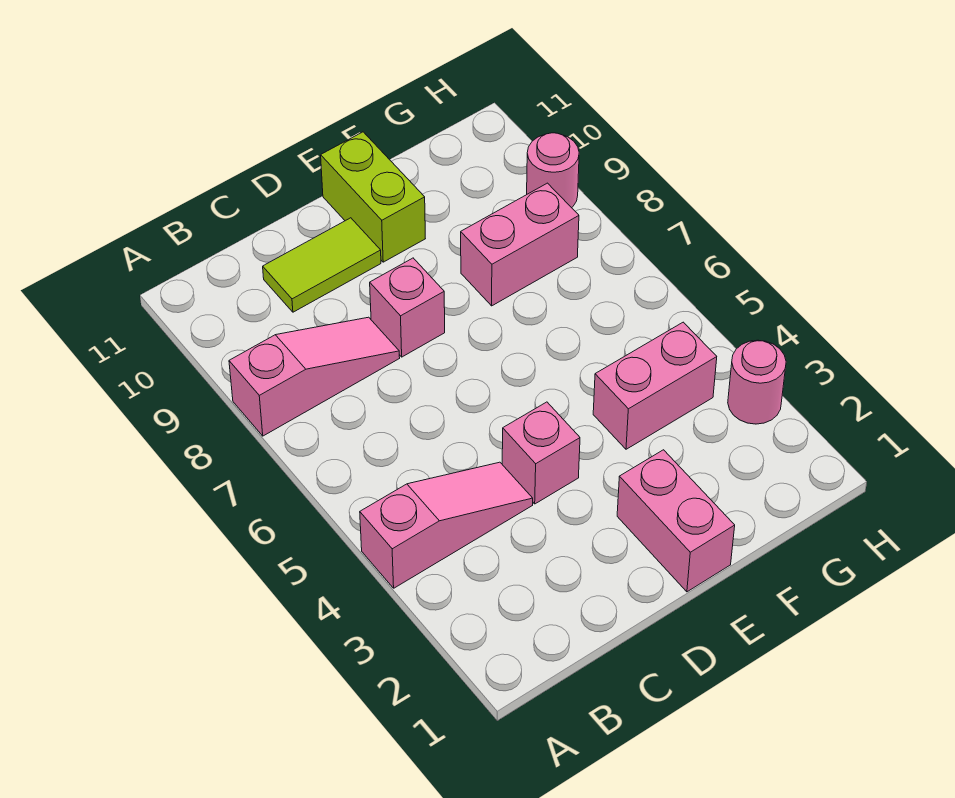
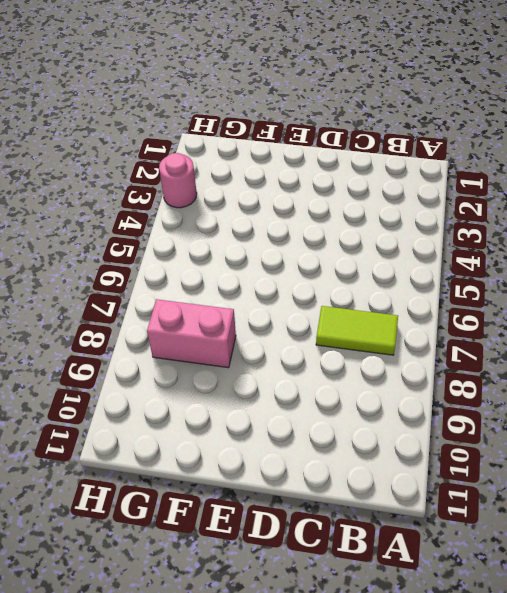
lime 1x2 tile [316,306,398,355] -> lime 1x2 tile moved to [263,218,381,312]
none -> pink 1x3 slope [360,462,533,588]
none -> pink 1x3 slope [229,317,400,436]

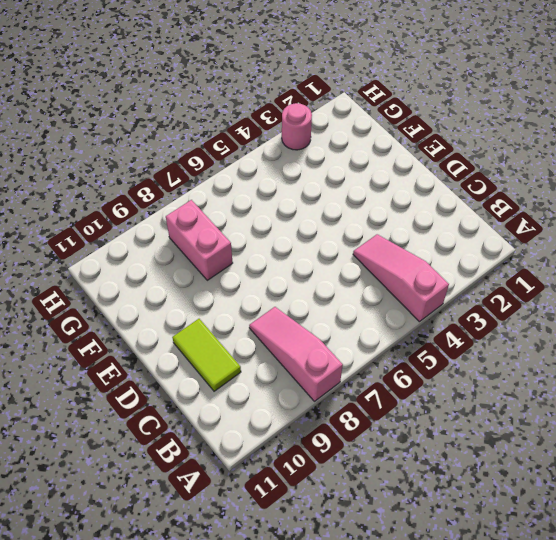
none -> pink 1x1 brick [502,402,580,504]
none -> pink 1x1 brick [370,258,445,357]

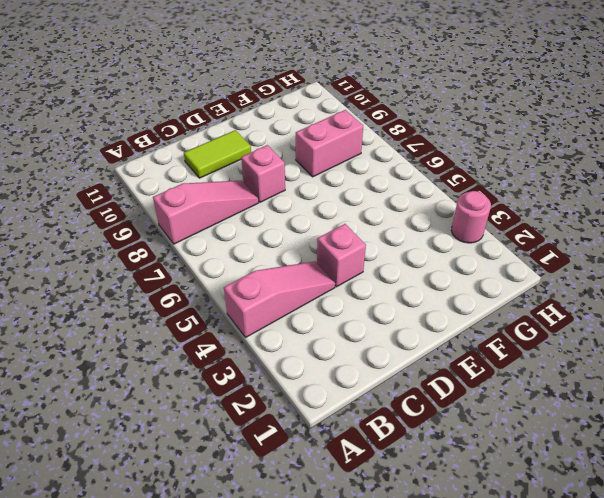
none -> pink 1x2 brick [617,450,735,592]
none -> lime 1x2 brick [321,132,425,262]

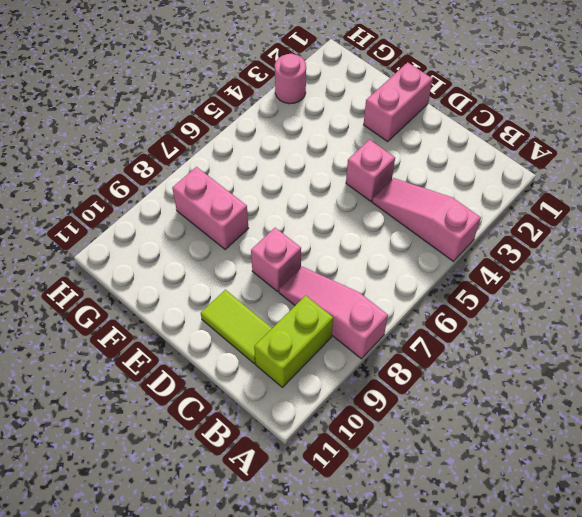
lime 1x2 brick [254,295,333,387] -> lime 1x2 brick moved to [321,132,425,262]
none -> pink 1x2 brick [593,322,717,449]
none -> pink 1x1 round brick [527,133,579,208]

